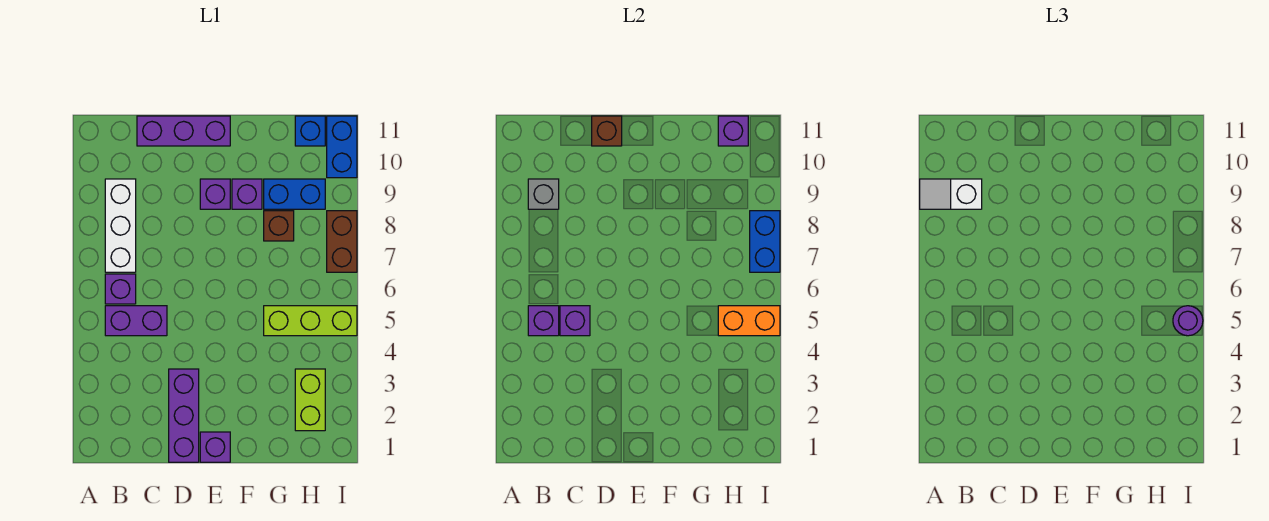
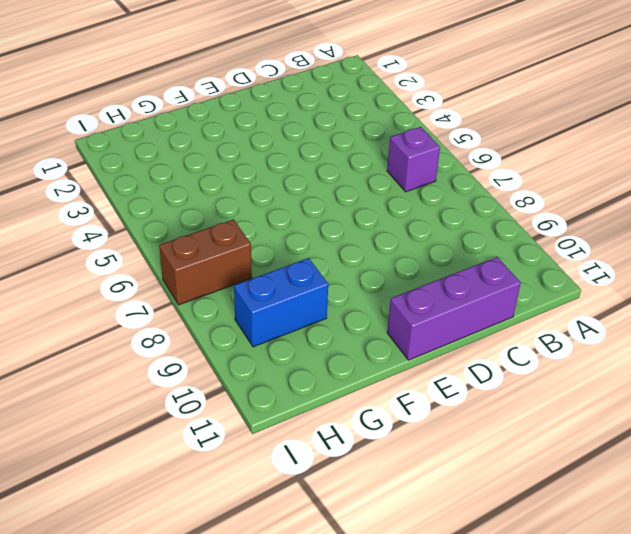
brown 1x2 brick [159,219,252,305] -> brown 1x2 brick turned to [327,211,357,272]
none -> purple 1x2 brick [105,306,167,336]
none -> white 1x3 brick [105,179,136,272]
none -> purple 1x3 brick [169,369,199,462]

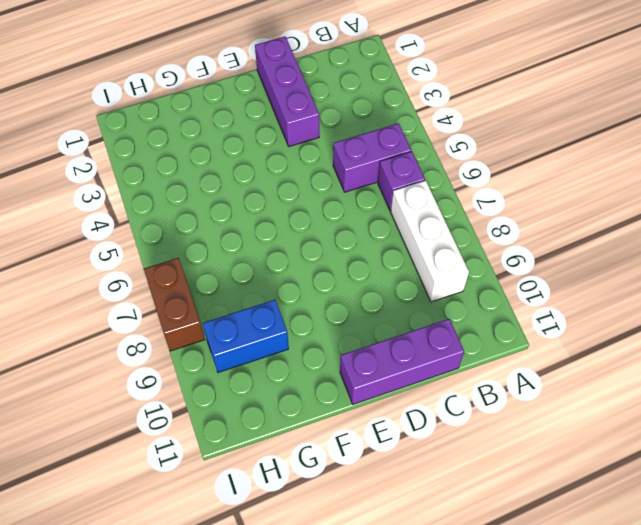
none -> purple 1x1 brick [200,432,230,462]
none -> purple 1x1 brick [200,179,230,209]
none -> purple 1x1 brick [232,179,262,209]

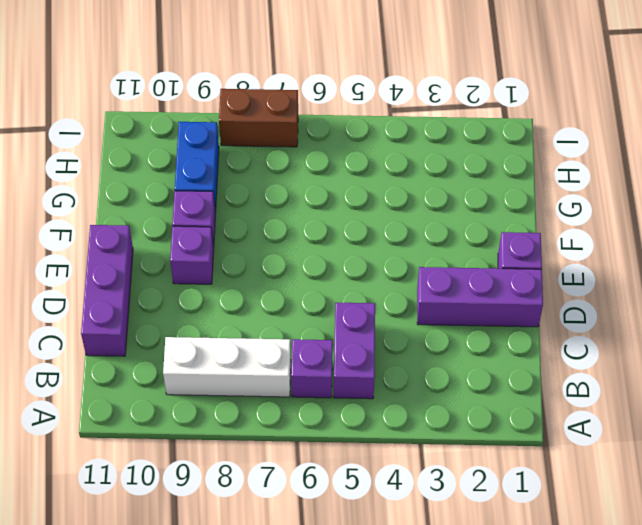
none -> lime 1x3 brick [264,306,357,336]
none -> brown 1x1 brick [264,211,294,241]
none -> lime 1x2 brick [295,369,325,431]

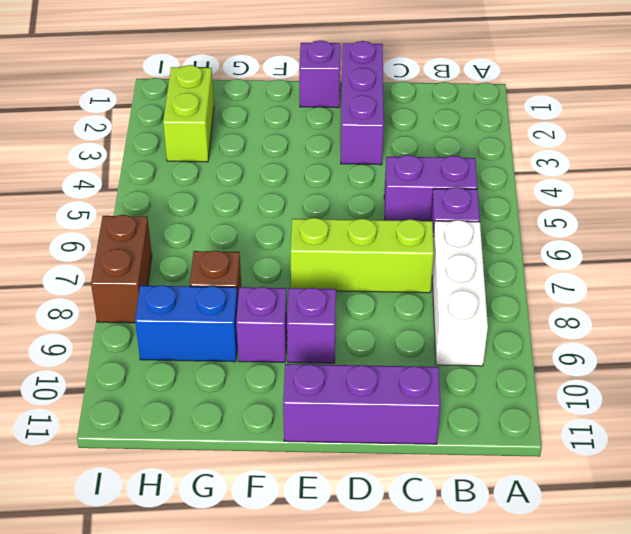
lime 1x3 brick [291,218,434,293] -> lime 1x3 brick moved to [264,306,357,336]
none -> blue 1x1 brick [295,116,325,146]
none -> blue 1x2 brick [327,116,357,178]
none -> purple 1x1 brick [528,306,559,336]

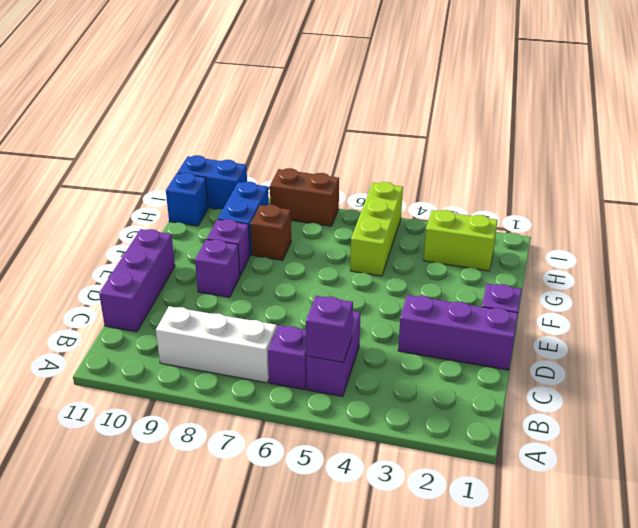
none -> grey 1x1 brick [528,179,559,209]
none -> purple 1x1 brick [560,306,590,336]
none -> brown 1x1 brick [592,116,622,146]

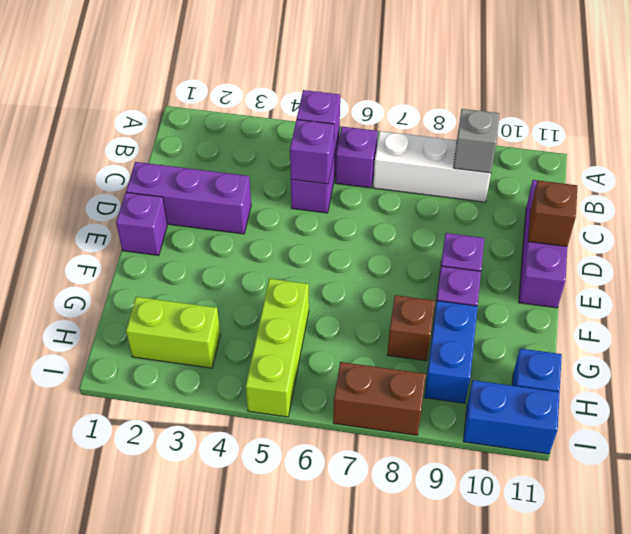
none -> orange 1x2 brick [718,306,780,336]
none -> purple 1x1 brick [718,116,748,146]
none -> blue 1x2 brick [750,211,780,272]

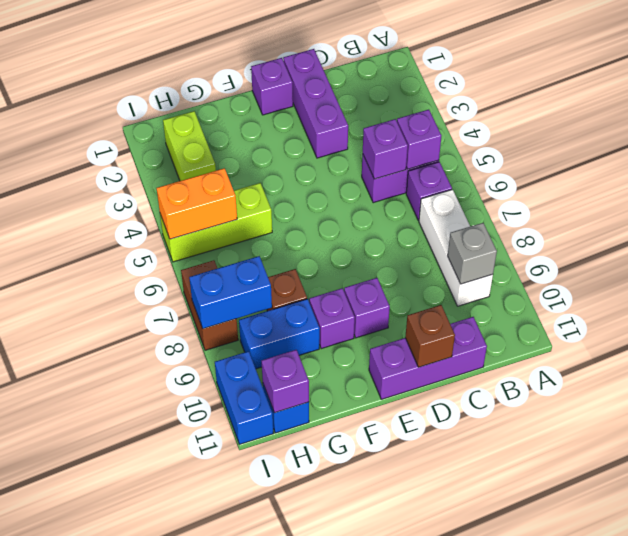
blue 1x2 brick [189,256,272,329] -> blue 1x2 brick turned to [750,211,780,272]
none -> white 1x2 slope [920,179,982,209]
none -> purple 1x1 round brick [1173,306,1203,336]

